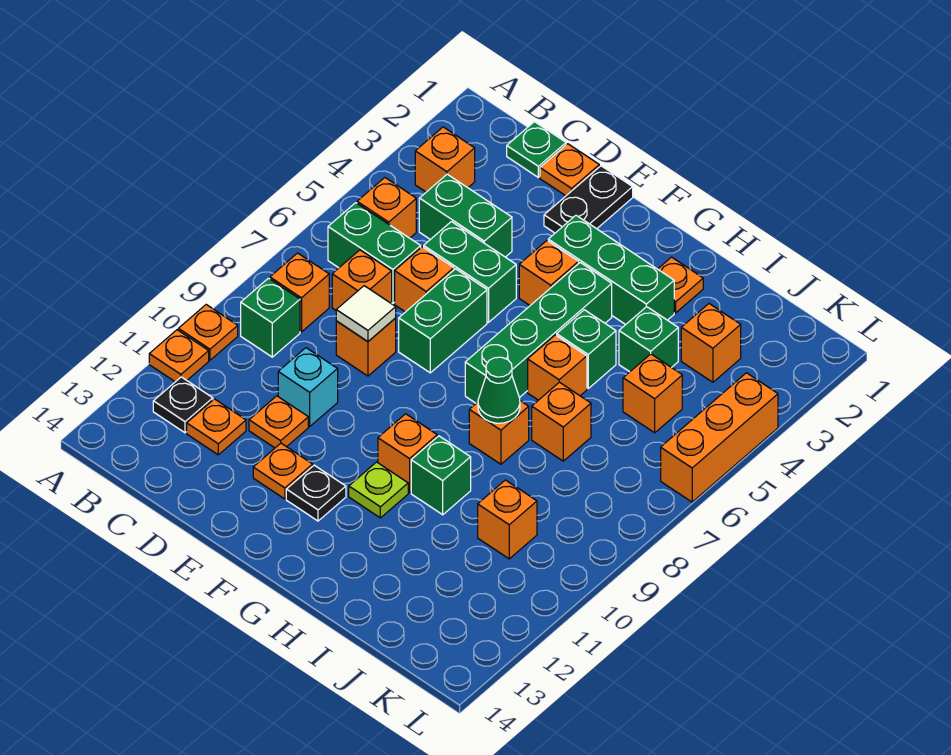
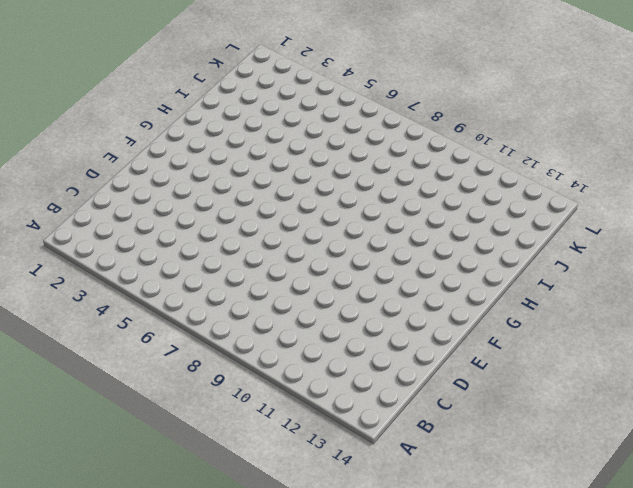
none -> orange 1x1 plate [178,305,238,360]
none -> orange 1x1 plate [149,330,209,382]
none -> orange 1x1 brick [415,127,475,192]
none -> orange 1x1 brick [357,178,416,238]

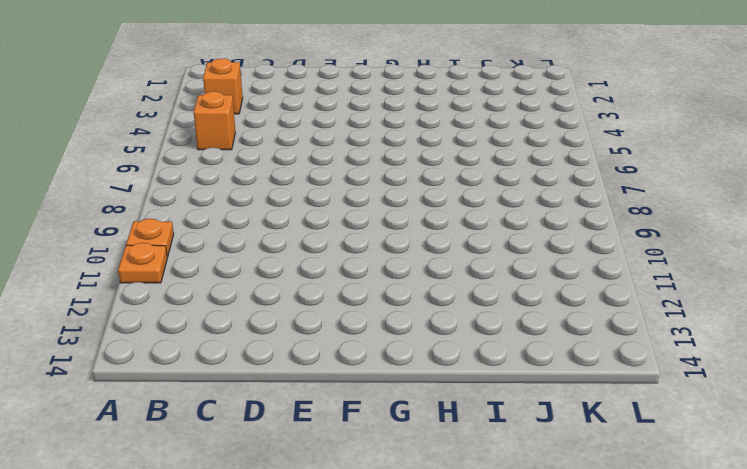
none -> green 1x2 brick [328,203,421,303]
none -> orange 1x1 brick [270,253,329,332]
none -> green 1x1 brick [241,278,300,357]
none -> black 1x1 plate [153,377,213,433]

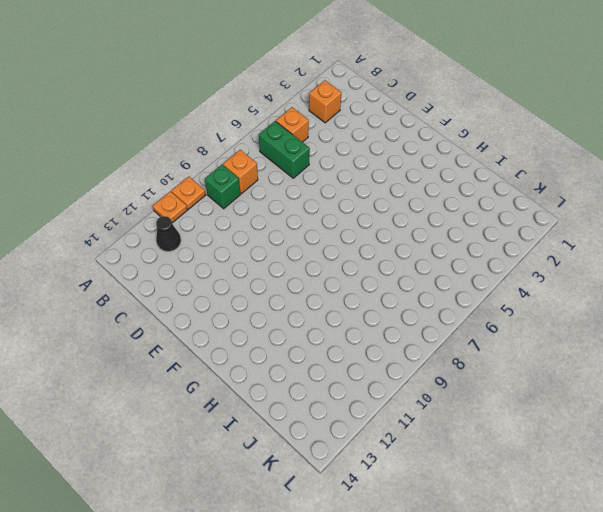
black 1x1 cone [156,216,181,252] -> black 1x1 plate [153,377,213,433]
none -> green 1x1 plate [507,122,566,177]
none -> green 1x2 brick [419,174,512,257]
none -> orange 1x1 brick [332,250,392,310]
none -> orange 1x1 plate [187,399,246,455]

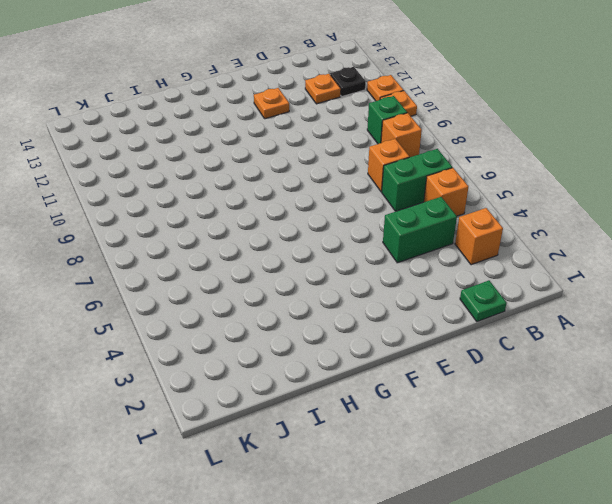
none -> orange 1x1 plate [540,144,599,196]
none -> green 1x2 brick [424,222,516,322]
none -> orange 1x1 brick [395,247,454,312]
none -> orange 1x1 brick [336,318,396,376]

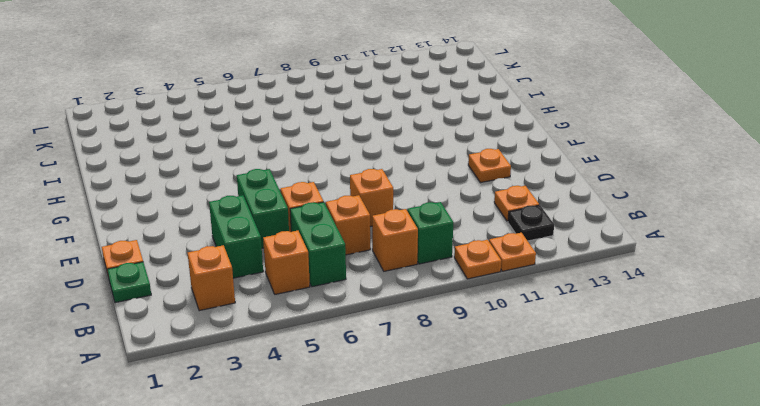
none -> cyan 1x1 brick [278,348,338,426]
none -> orange 1x1 plate [249,396,308,448]
none -> black 1x2 plate [544,166,633,233]
none -> green 1x2 brick [399,269,487,373]

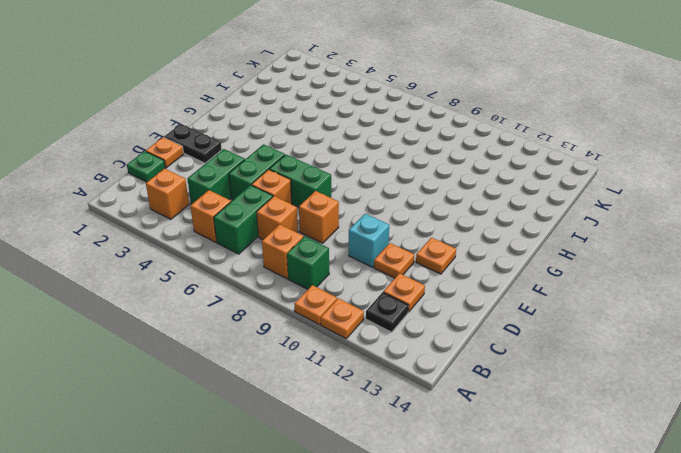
none -> green 1x3 brick [548,215,674,325]
none -> orange 1x1 brick [519,241,579,305]
none -> black 1x1 plate [286,465,346,521]
none -> green 1x4 brick [465,263,612,403]

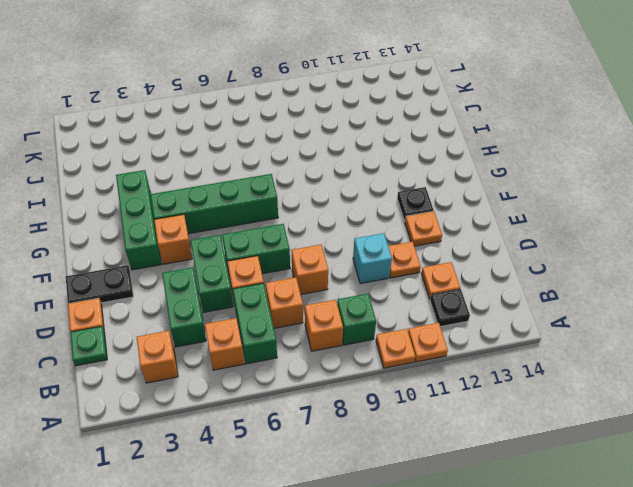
none -> orange 1x1 brick [378,414,437,493]
none -> lime 1x1 plate [349,462,408,518]
none -> orange 1x1 plate [658,257,703,313]
none -> green 1x1 brick [557,310,616,388]

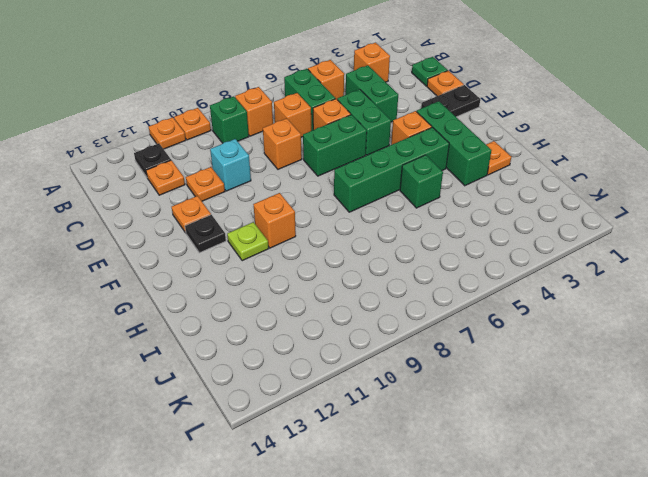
none -> orange 1x1 brick [528,335,587,400]
none -> orange 1x1 brick [469,401,529,464]
none -> green 1x1 brick [411,436,471,515]
none -> green 1x1 brick [619,307,678,372]

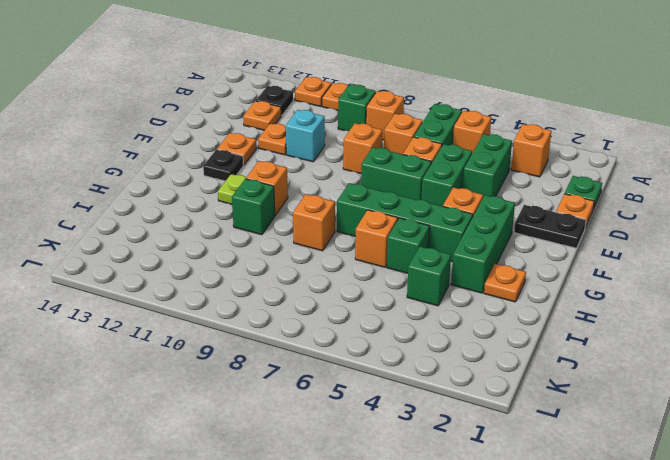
none -> orange 1x1 brick [532,382,591,461]
none -> orange 1x1 brick [681,304,741,382]
none -> orange 1x1 brick [623,354,682,433]
none -> orange 1x1 brick [478,480,537,559]

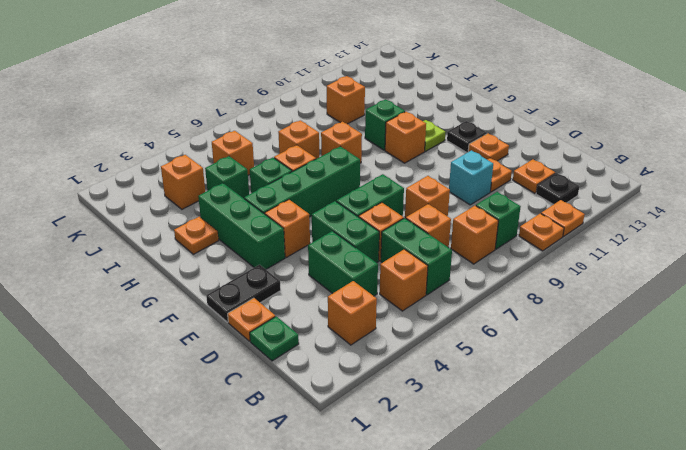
none -> orange 1x3 brick [661,373,778,502]
none -> white 1x1 tile [336,286,396,342]
none -> green 1x1 cone [478,357,520,423]

